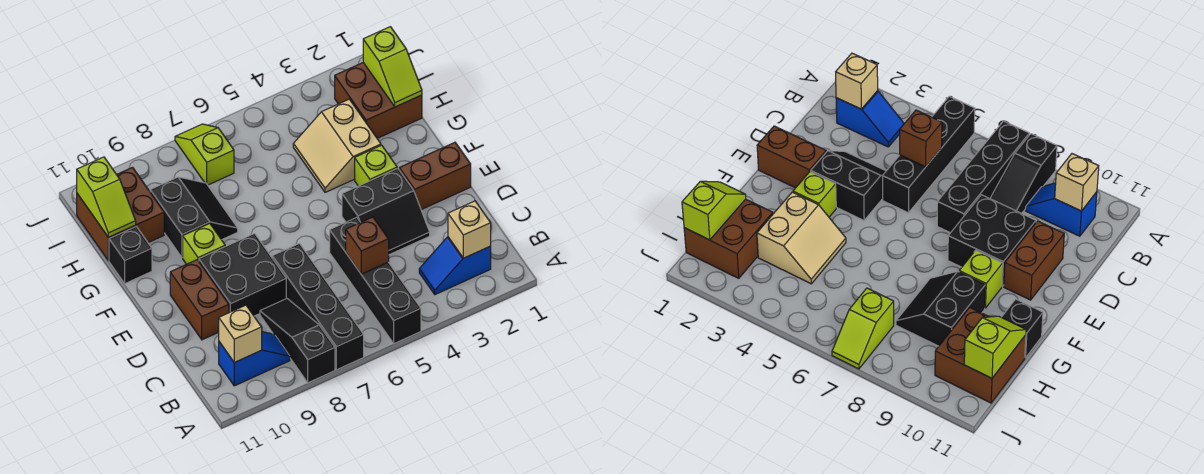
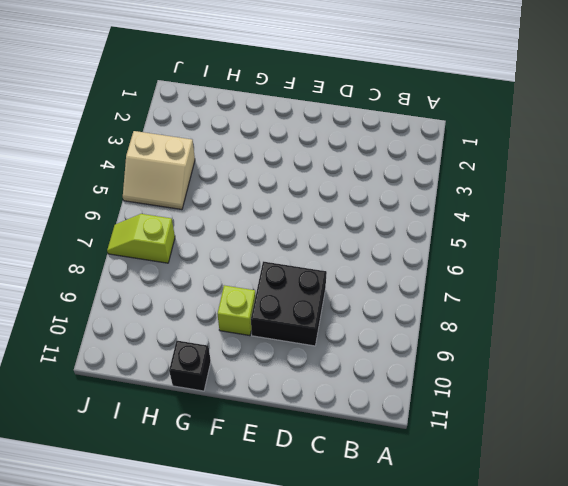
tan 2x2 slope [123,131,195,210] -> tan 2x2 slope moved to [293,99,381,192]
none -> black 1x4 brick [330,217,421,344]
none -> black 1x4 brick [272,244,364,370]
none -> black 1x3 slope [260,298,335,383]

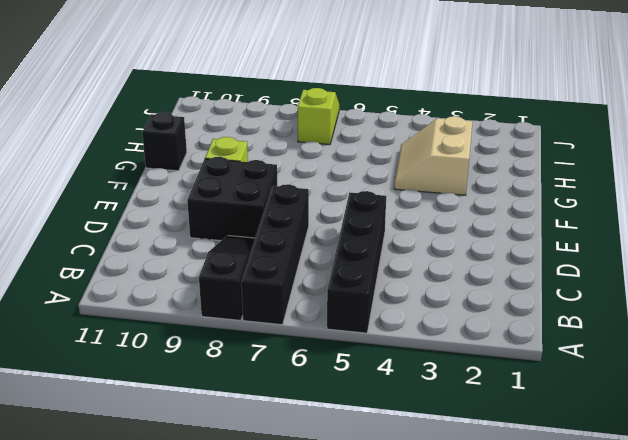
none -> blue 1x2 slope [419,237,491,295]
none -> blue 1x2 slope [219,332,290,386]
none -> black 2x2 slope [342,168,430,255]

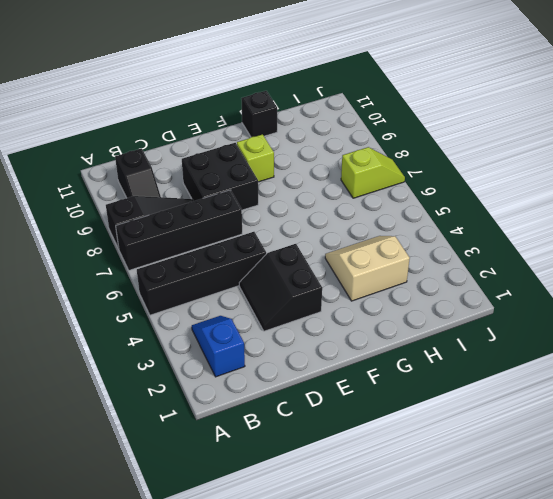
black 1x2 slope [115,148,161,198] -> blue 1x2 slope [219,332,290,386]
none -> brown 1x2 brick [170,260,229,340]
none -> brown 1x2 brick [399,142,471,210]
none -> lime 1x1 brick [355,145,397,186]

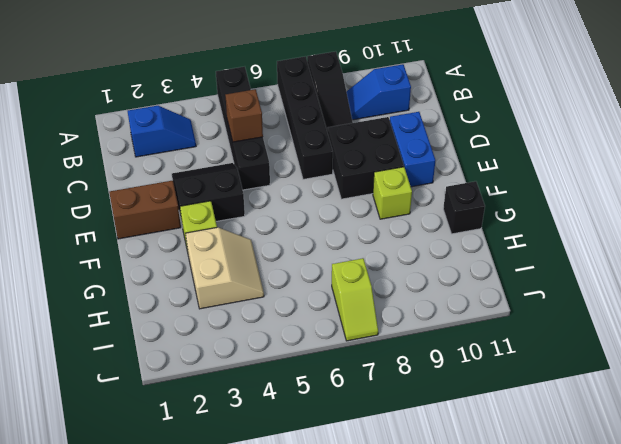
blue 1x2 brick [390,112,435,187] -> brown 1x2 brick [170,260,229,340]
none -> black 2x2 slope [150,177,238,258]
none -> brown 2x2 brick [335,63,422,138]
none -> brown 2x2 brick [77,167,164,261]

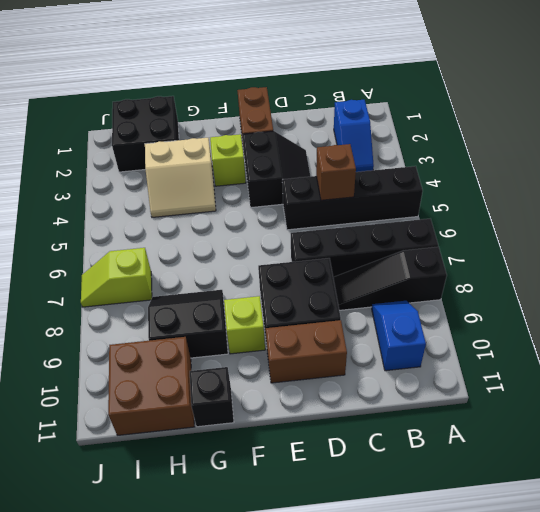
black 2x2 brick [112,96,179,172] -> brown 2x2 brick [335,63,422,138]
none -> tan 1x1 brick [448,201,491,258]
none -> tan 1x1 brick [219,305,262,362]
none -> lime 1x2 slope [363,27,422,107]

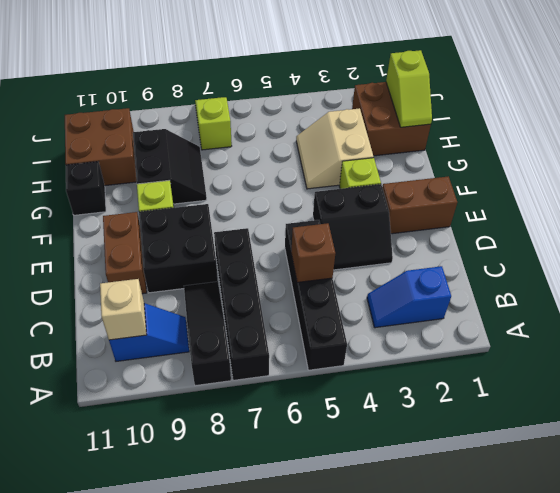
none -> tan 1x1 brick [448,201,491,258]
none -> lime 1x2 slope [77,157,136,237]

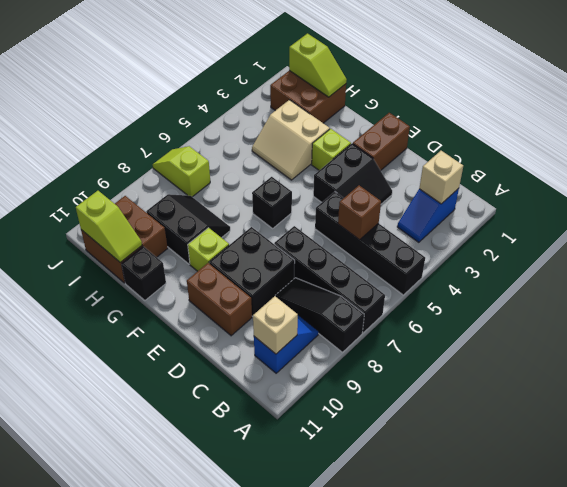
black 1x1 brick [252,177,292,228] -> none

